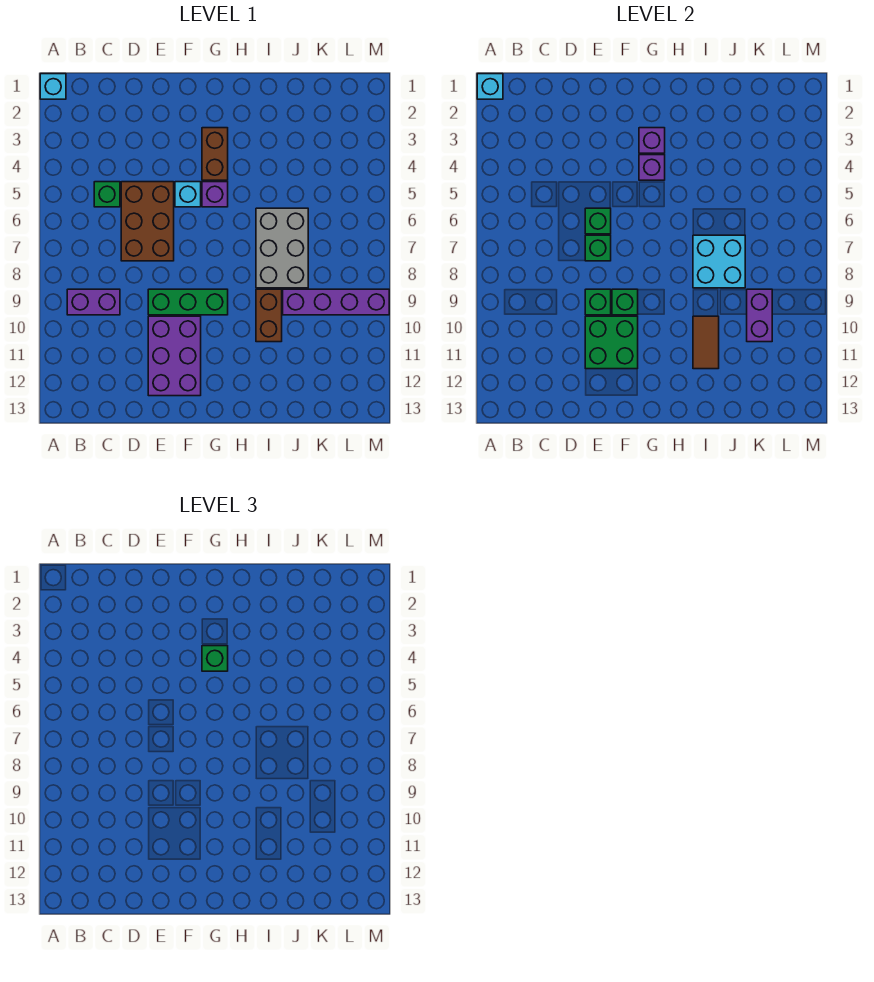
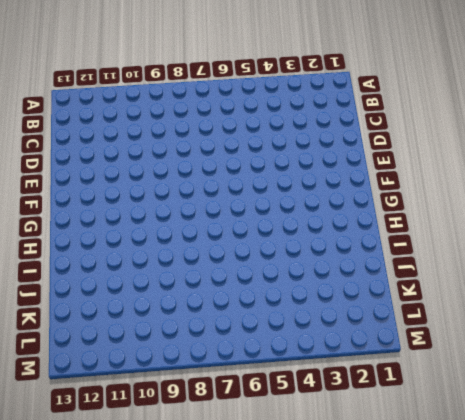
none -> cyan 1x1 brick [40,74,66,99]
none -> purple 1x2 brick [67,289,120,315]
none -> green 1x1 brick [94,182,120,207]

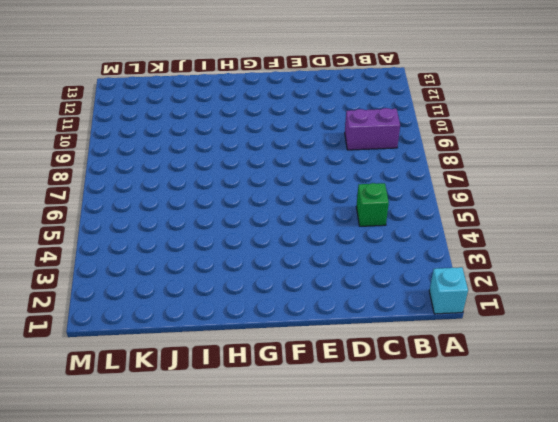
none -> brown 2x3 brick [121,182,174,261]
none -> green 1x3 brick [148,289,228,315]
none -> purple 2x3 brick [148,316,201,396]

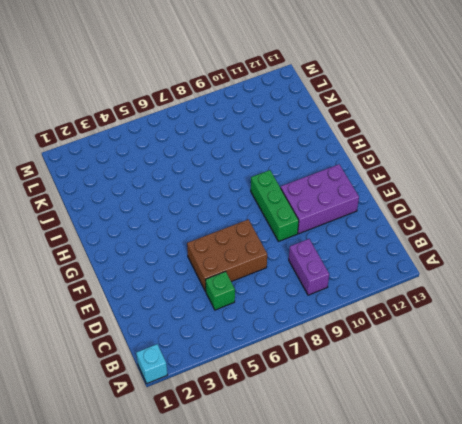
none -> cyan 1x1 brick [175,182,201,207]
none -> brown 1x2 brick [202,128,228,180]
none -> purple 1x1 brick [202,182,228,207]

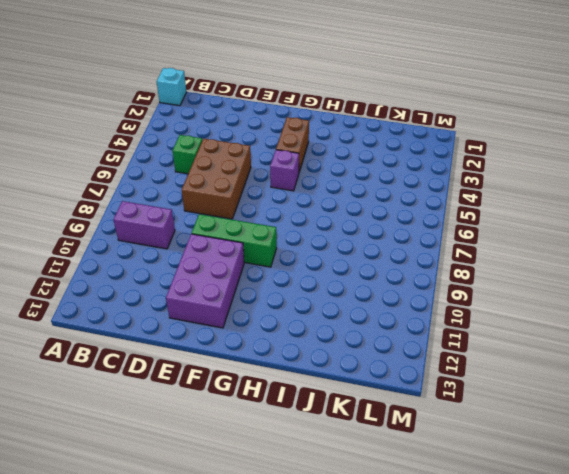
none -> cyan 1x1 brick [175,182,201,207]
none -> grey 2x3 brick [256,208,308,288]
none -> brown 1x2 brick [256,289,282,342]

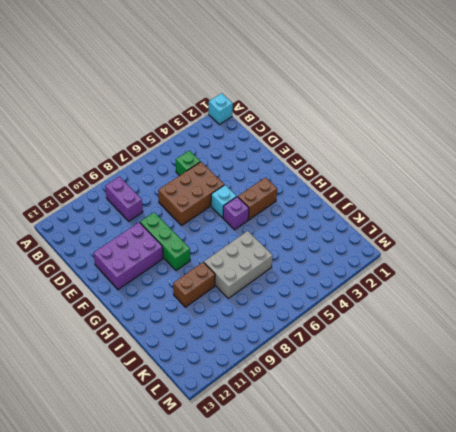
none -> purple 1x4 brick [283,289,389,315]
none -> cyan 1x1 brick [477,74,503,99]
none -> green 1x1 brick [585,208,611,234]

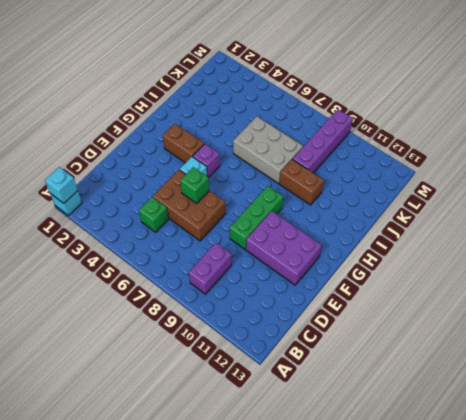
none -> green 1x1 brick [585,235,611,261]
none -> green 1x1 brick [585,289,611,315]
none -> green 2x2 brick [585,316,638,369]

